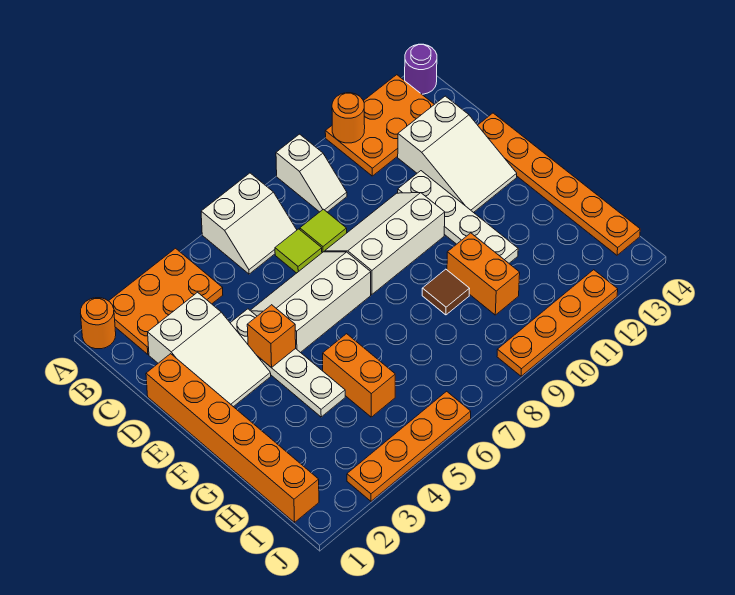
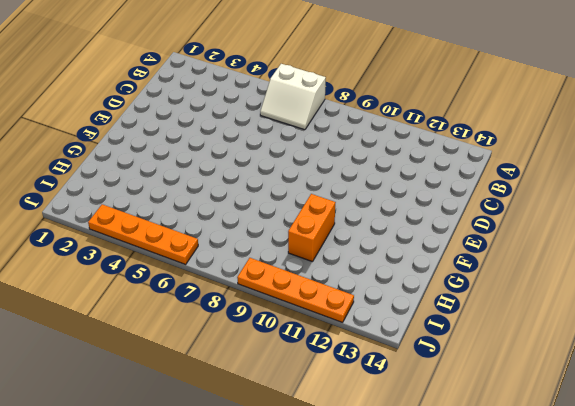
none -> orange 1x1 round brick [80,298,116,349]
none -> orange 2x3 plate [109,248,223,354]
none -> white 1x2 slope [276,134,347,212]

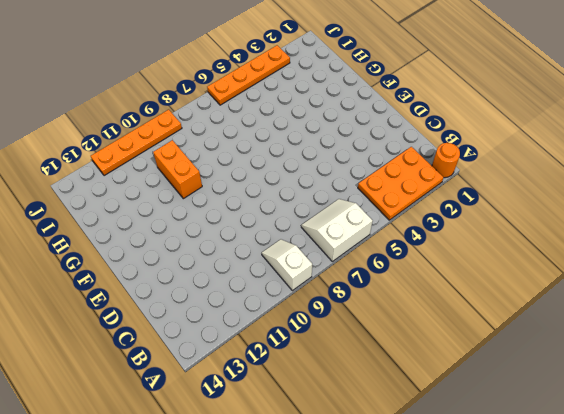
none -> orange 2x3 plate [325,75,434,176]
none -> purple 1x1 round brick [405,44,437,94]
none -> white 2x3 slope [148,292,271,407]

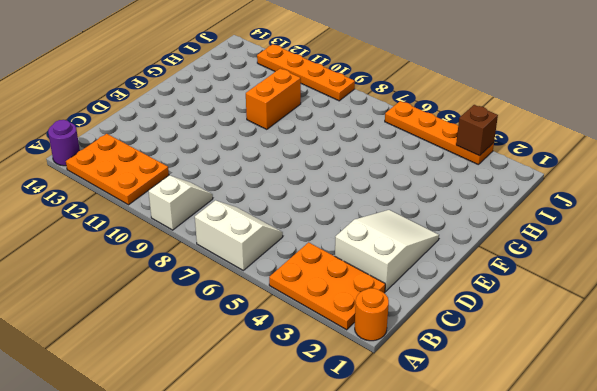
brown 1x1 brick [456,105,498,156] -> none
none -> lime 1x1 tile [275,229,322,273]
none -> lime 1x1 tile [300,209,347,253]
none -> white 2x3 slope [398,96,517,213]

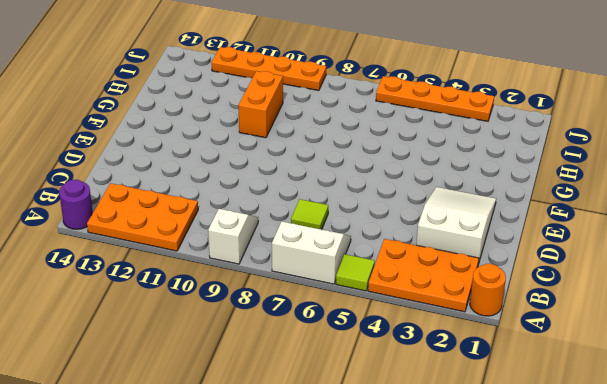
lime 1x1 tile [336,254,375,291] -> lime 1x1 tile moved to [300,209,347,253]
none -> white 2x3 slope [398,96,517,213]
none -> orange 1x6 brick [146,354,319,522]
none -> white 1x4 plate [231,309,345,417]

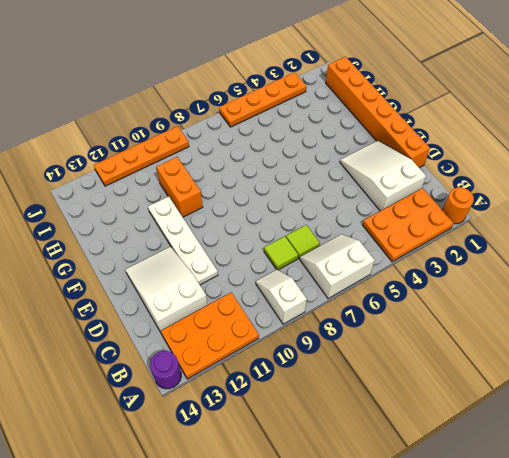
none -> white 1x4 plate [231,309,345,417]
none -> white 2x3 slope [250,252,371,353]
none -> white 2x3 slope [324,193,445,294]

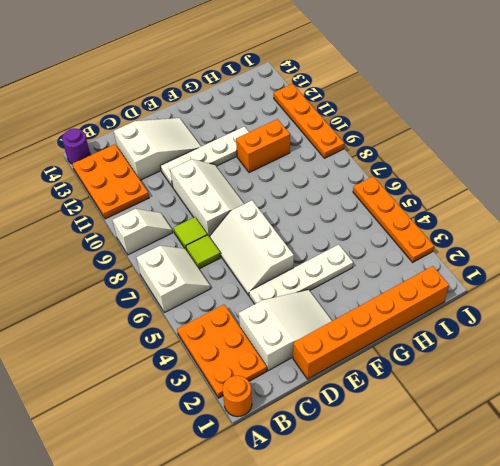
white 2x3 slope [170,159,244,236] -> white 2x3 slope turned to [324,193,445,294]
none -> orange 1x6 plate [478,113,640,255]
none -> orange 1x2 brick [323,334,395,417]
none -> brown 1x1 tile [422,269,469,315]

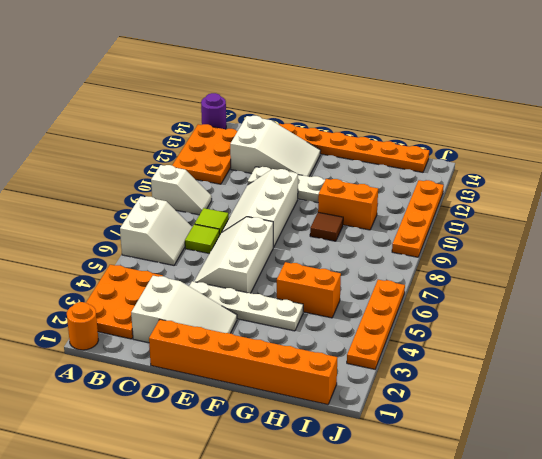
none -> orange 1x1 round brick [332,93,365,143]
none -> orange 1x1 brick [247,305,296,368]

